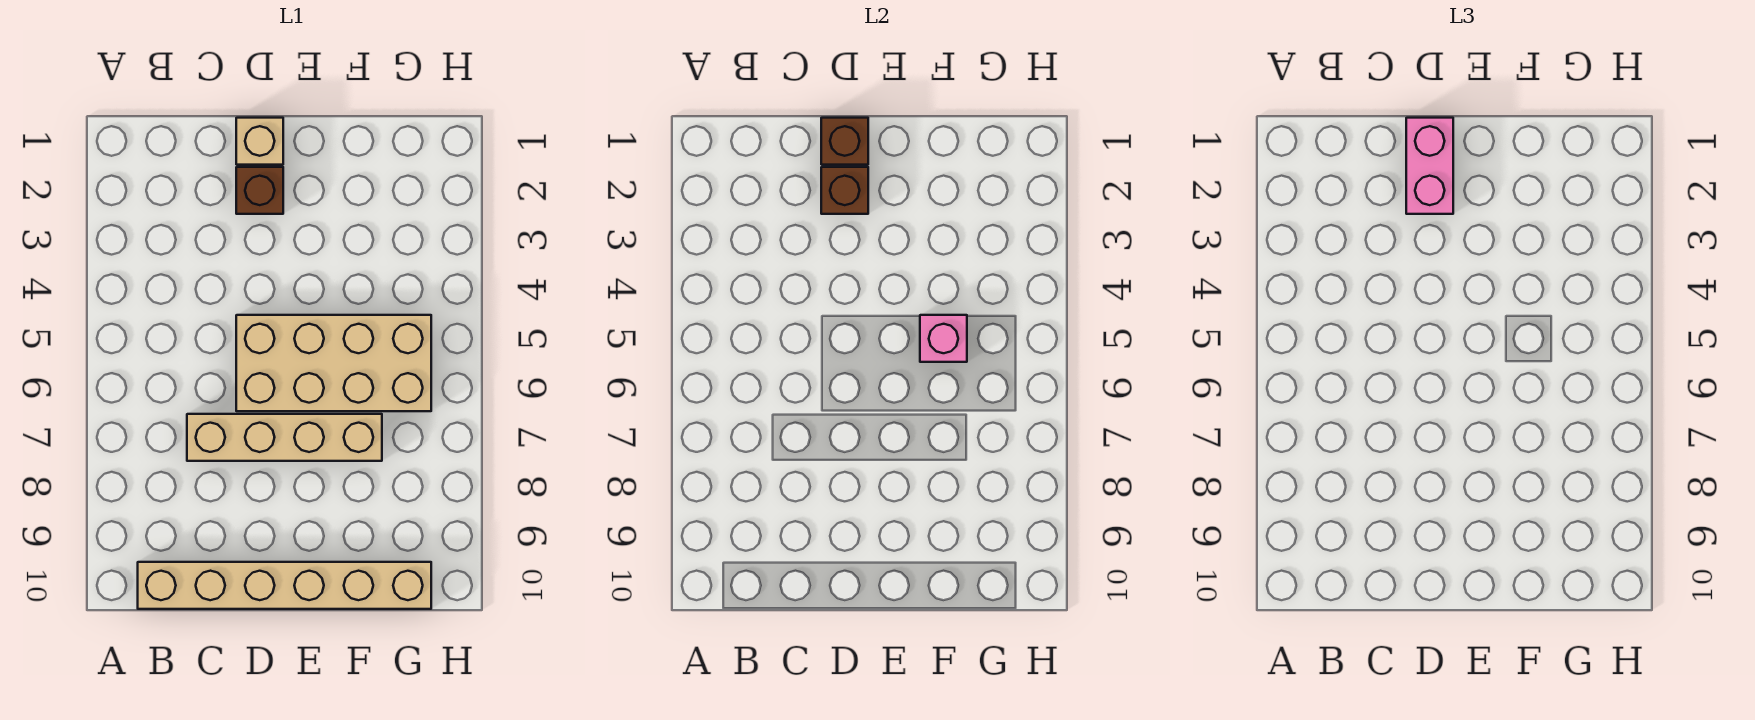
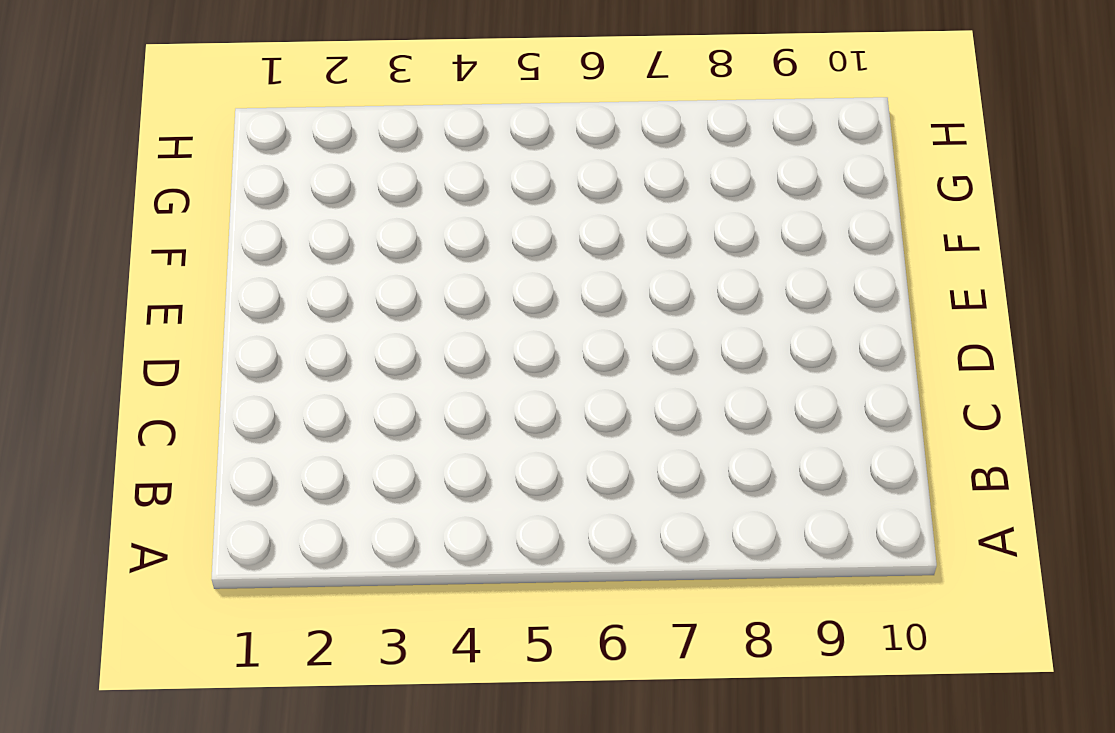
none -> tan 1x6 brick [138,562,431,609]
none -> tan 1x4 brick [187,414,382,461]

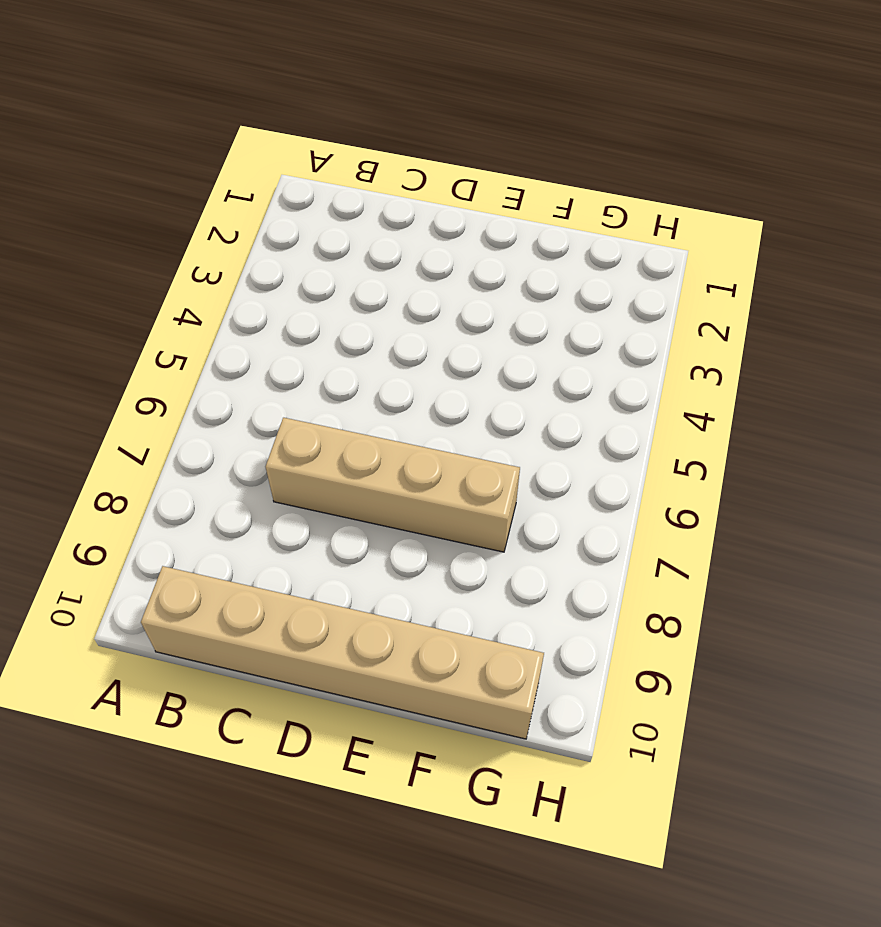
none -> tan 1x1 brick [236,118,283,165]
none -> brown 1x1 brick [236,167,283,214]

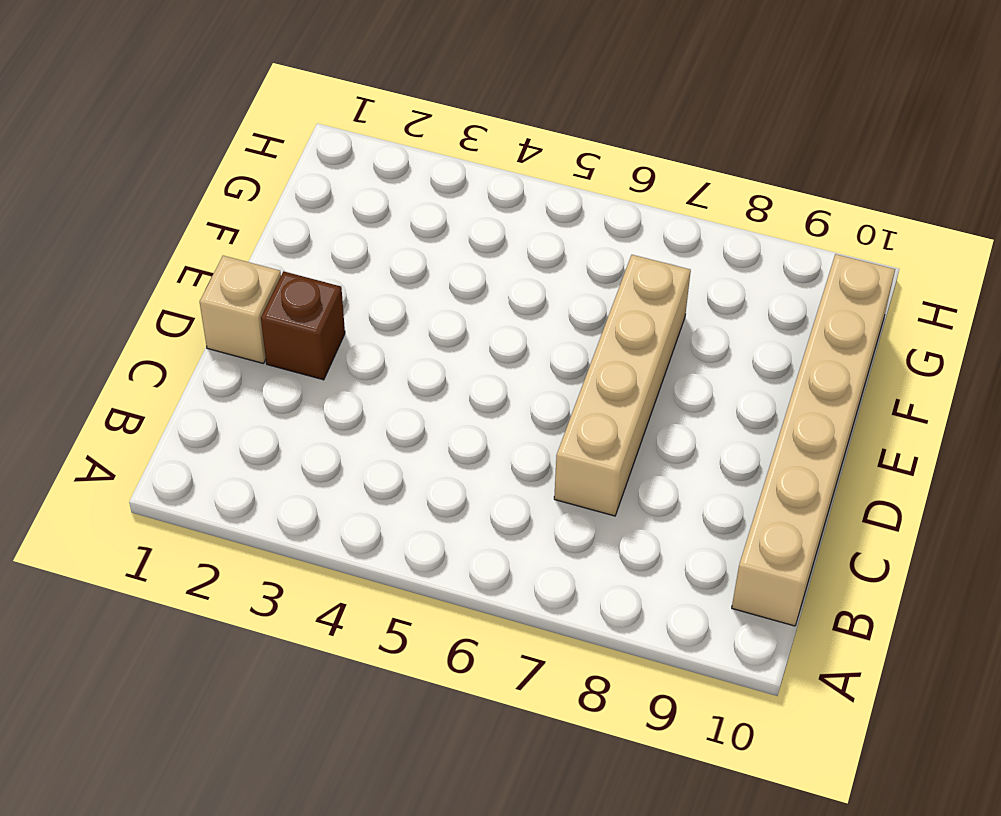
none -> tan 2x4 brick [236,315,431,411]
none -> brown 1x1 brick [821,118,868,165]

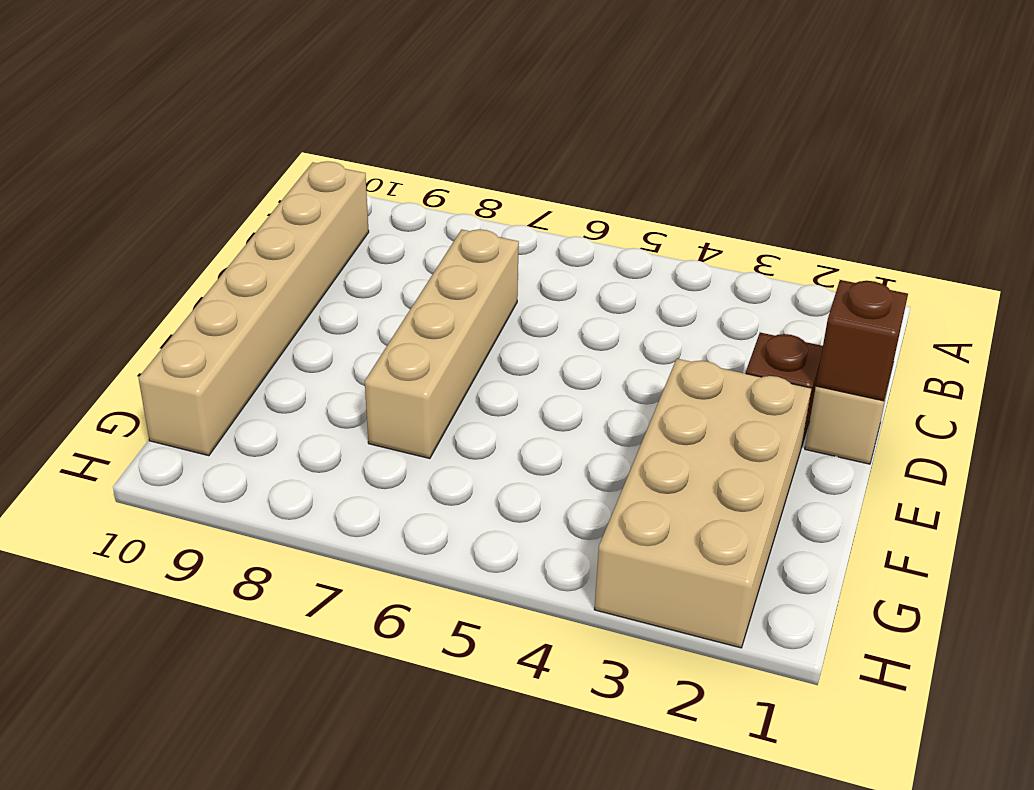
tan 2x4 brick [594,359,812,648] -> tan 2x4 brick moved to [236,315,431,411]
none -> brown 1x1 brick [821,167,868,214]
none -> pink 1x1 brick [920,315,967,362]

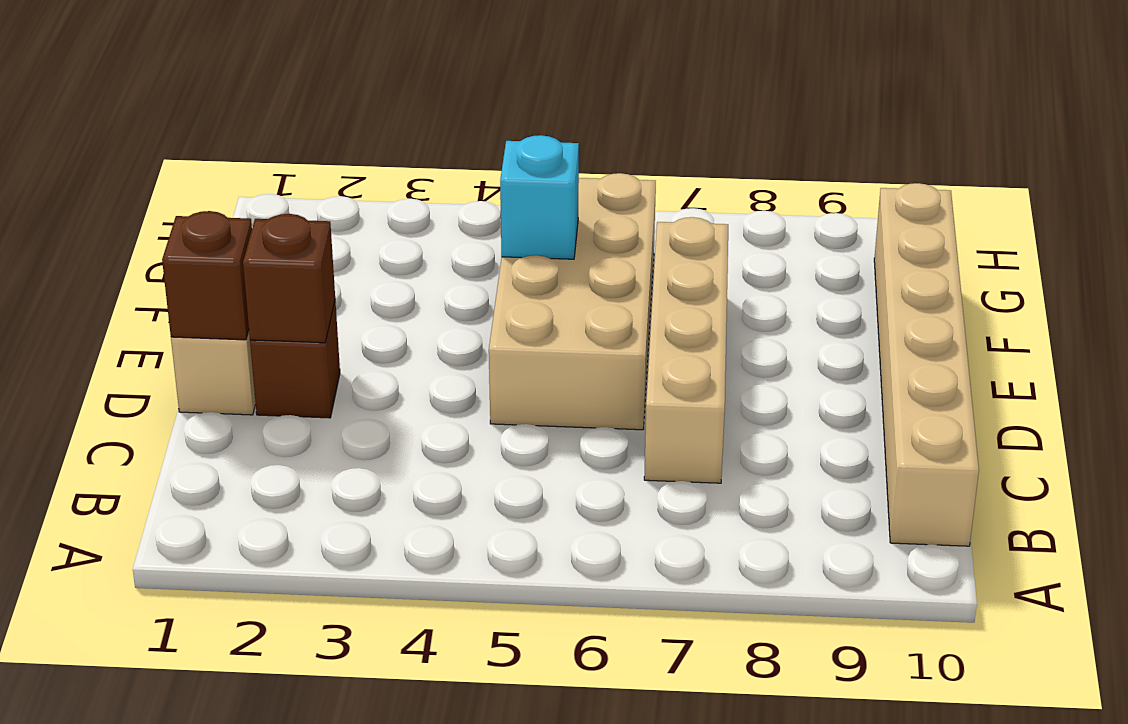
cyan 1x1 brick [500,135,579,259] -> pink 1x1 brick [920,315,967,362]
none -> pink 1x2 brick [1406,118,1453,214]

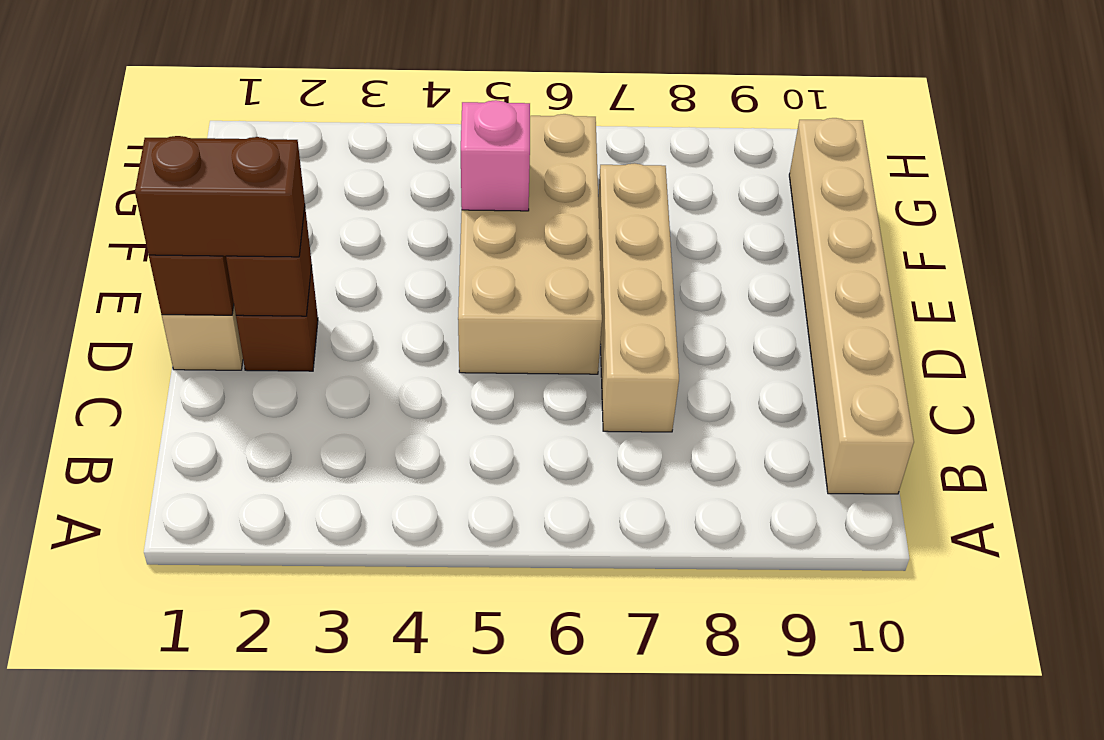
brown 1x2 brick [135,136,305,257] -> pink 1x2 brick [1406,118,1453,214]

